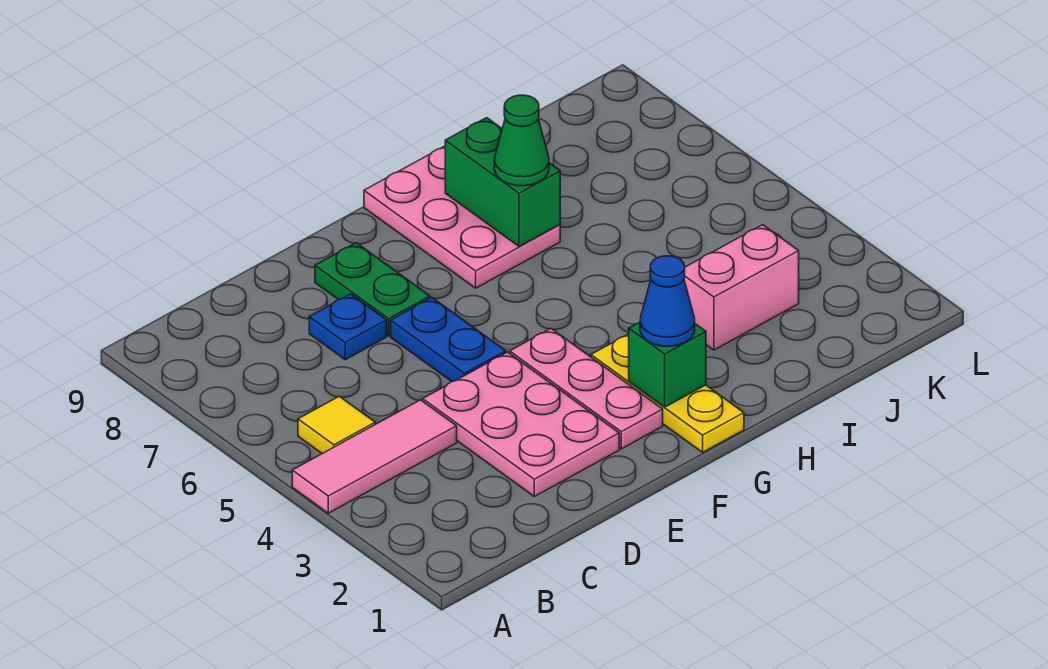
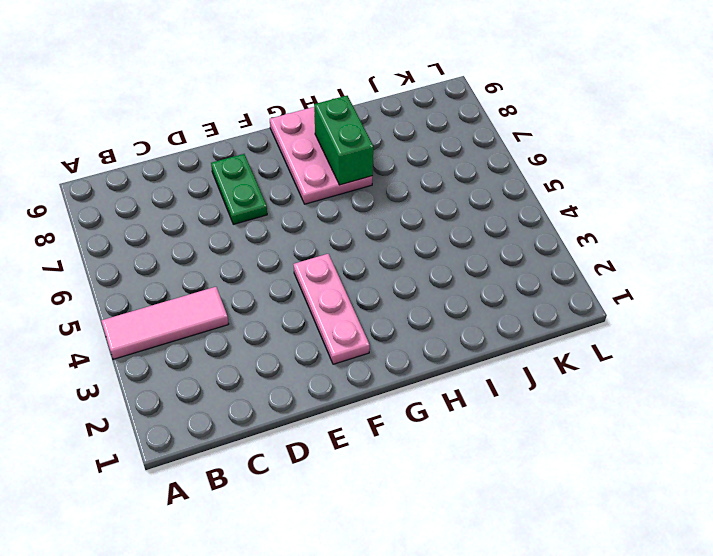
none -> yellow 1x1 tile [298,396,375,453]
none -> pink 2x3 plate [423,352,619,496]
none -> blue 1x1 plate [309,294,387,360]

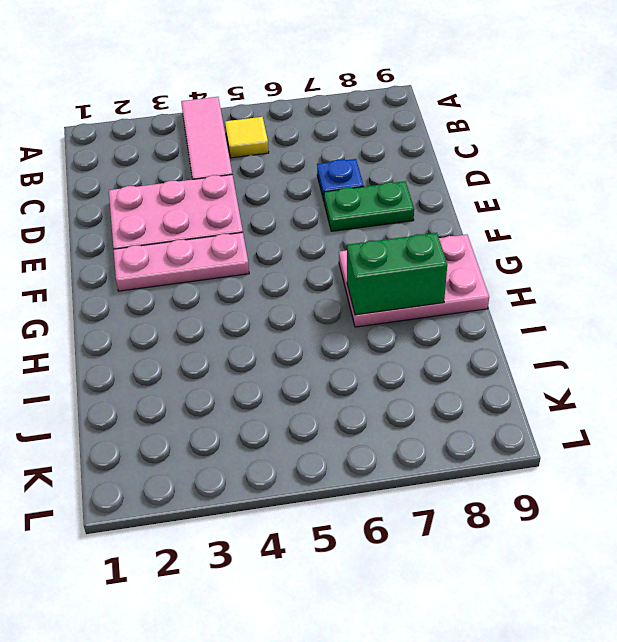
none -> blue 1x2 plate [391,298,506,382]
none -> yellow 1x3 plate [591,334,744,452]
none -> pink 1x2 brick [684,225,799,350]

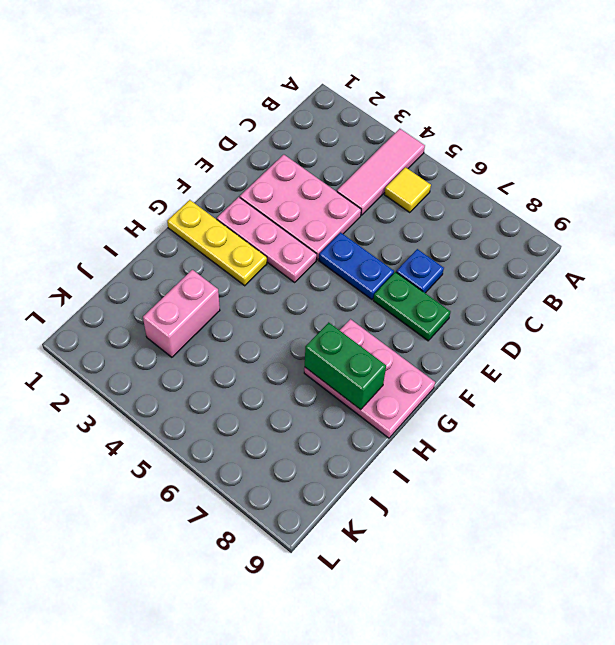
none -> green 1x1 brick [629,322,706,407]
none -> blue 1x1 cone [640,256,695,346]
none -> green 1x1 cone [494,95,549,186]

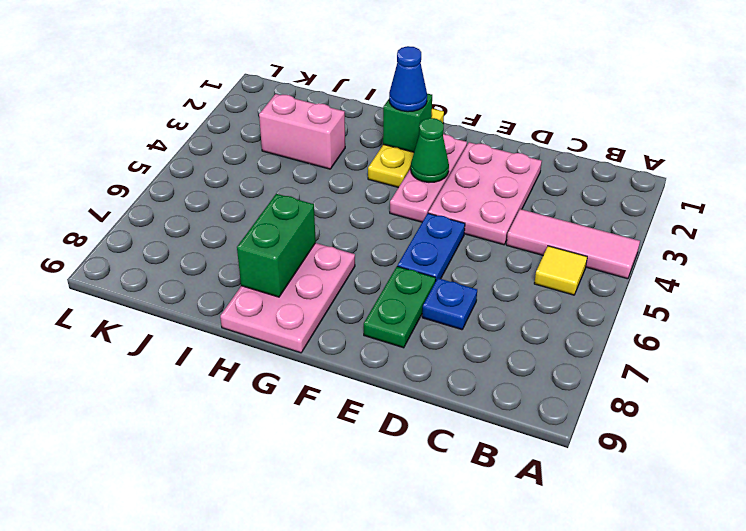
green 1x1 cone [411,118,449,182] -> green 1x1 cone moved to [494,95,549,186]

